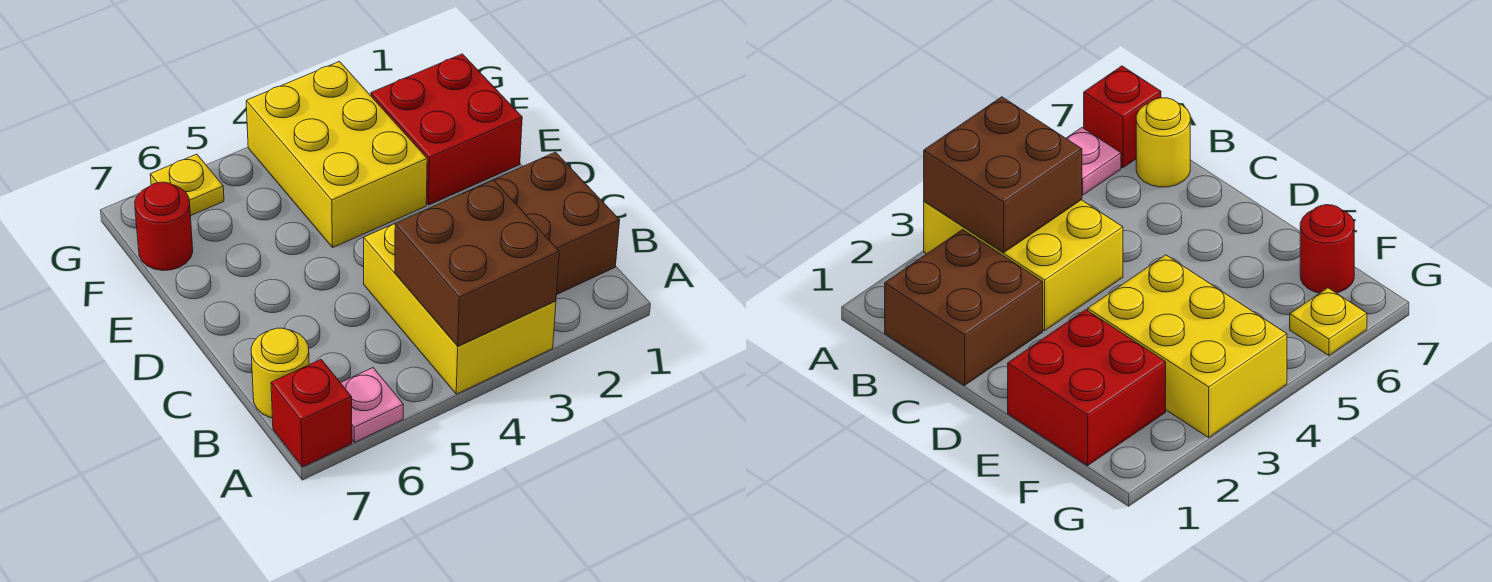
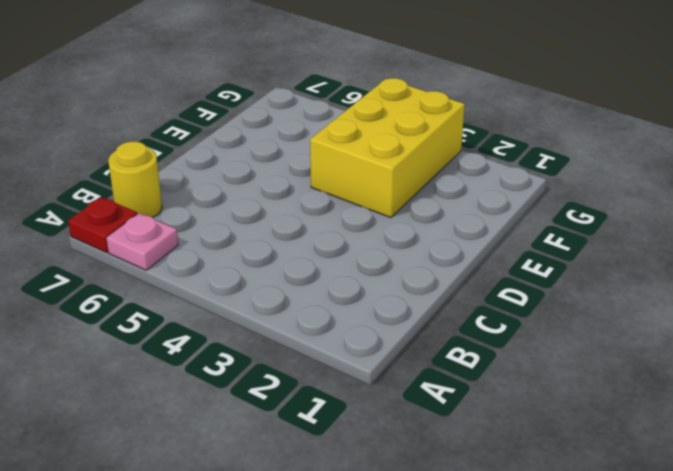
red 1x1 plate [68,197,138,253] -> red 1x1 brick [271,360,352,467]
none -> yellow 2x3 brick [364,195,556,394]
none -> brown 2x2 brick [464,152,620,295]

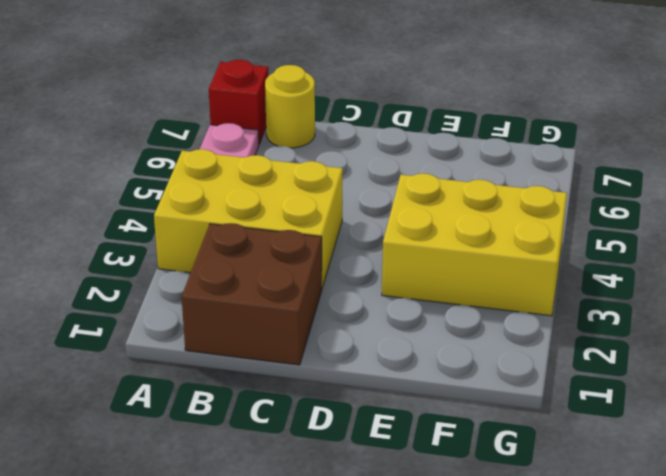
none -> red 2x2 brick [371,54,522,205]
none -> red 1x1 round brick [135,182,193,271]

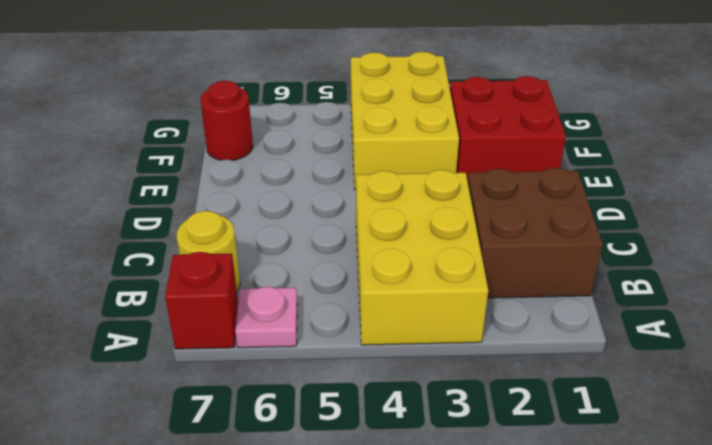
none -> yellow 1x1 plate [150,154,224,216]
none -> brown 2x2 brick [395,180,559,346]

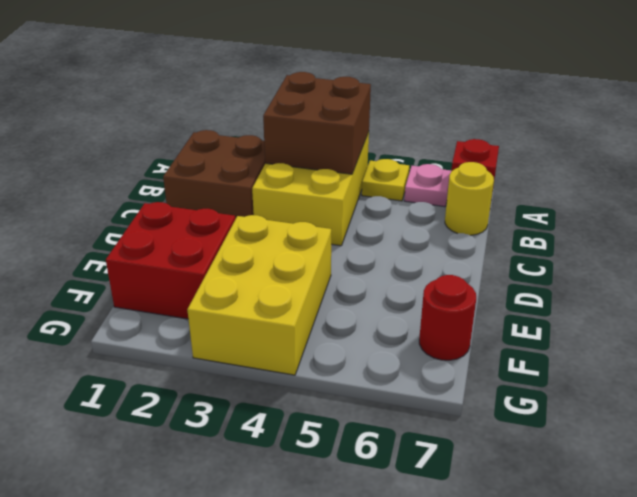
yellow 1x1 plate [362,159,409,201] -> yellow 1x1 plate moved to [150,154,224,216]

